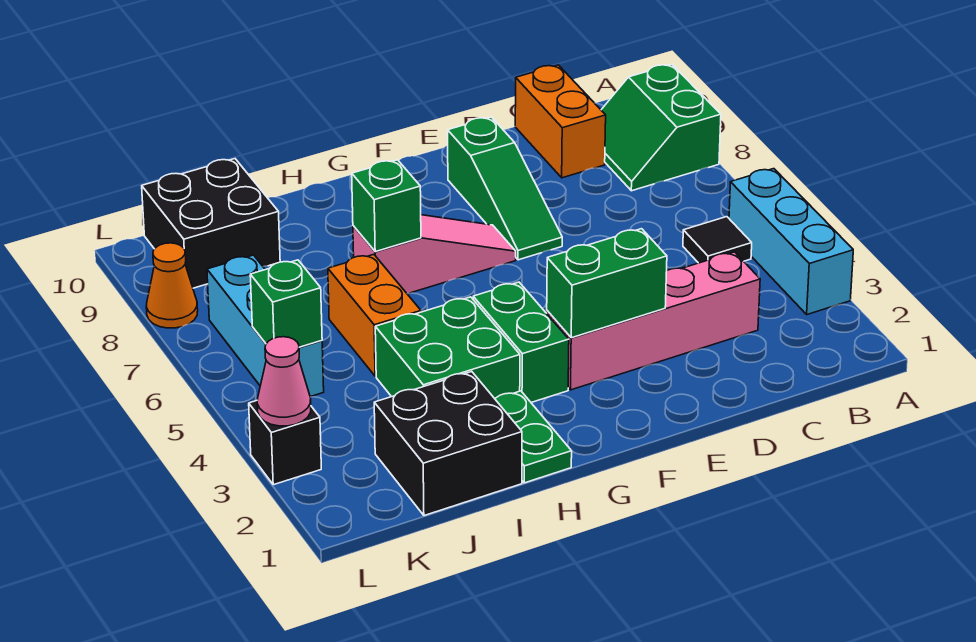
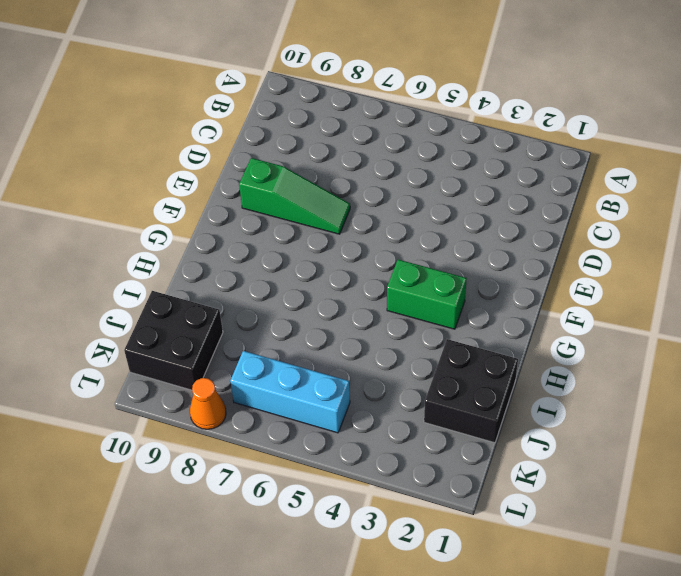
none -> cyan 1x3 brick [729,169,853,314]
none -> green 2x2 slope [601,64,721,191]
none -> black 1x1 tile [683,217,752,263]

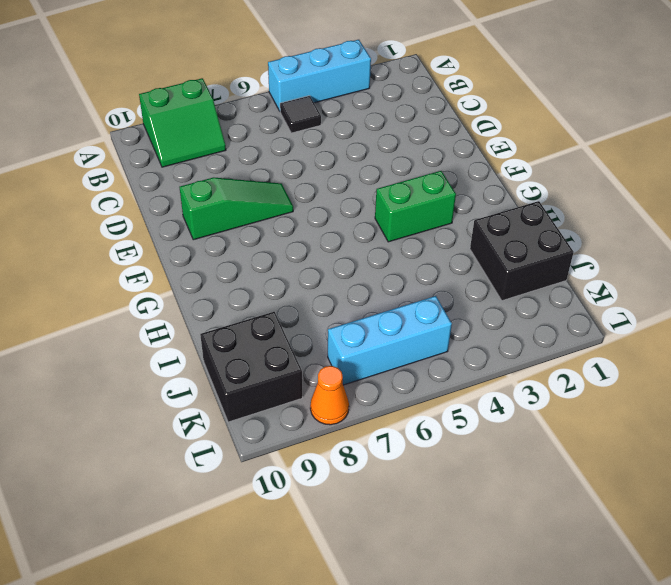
none -> pink 1x4 brick [547,252,760,390]
none -> orange 1x2 brick [515,65,606,178]
none -> pink 1x3 slope [353,215,516,294]

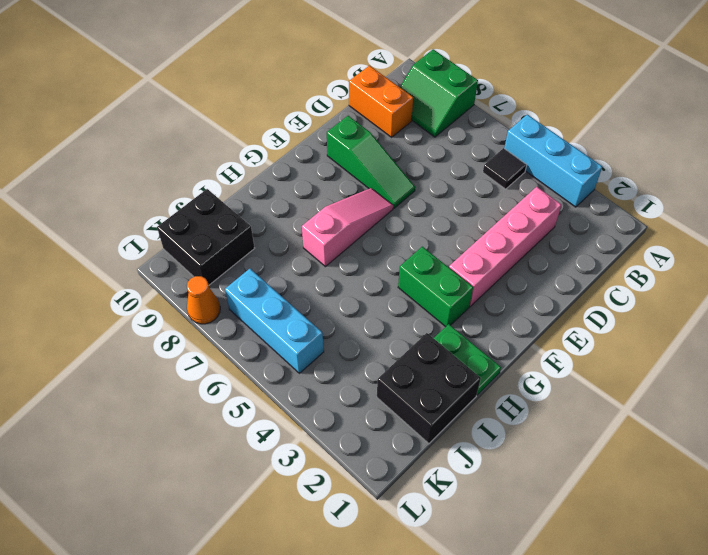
none -> green 2x2 brick [375,297,520,399]
none -> orange 1x2 brick [328,254,421,376]
none -> black 1x1 brick [249,401,321,485]

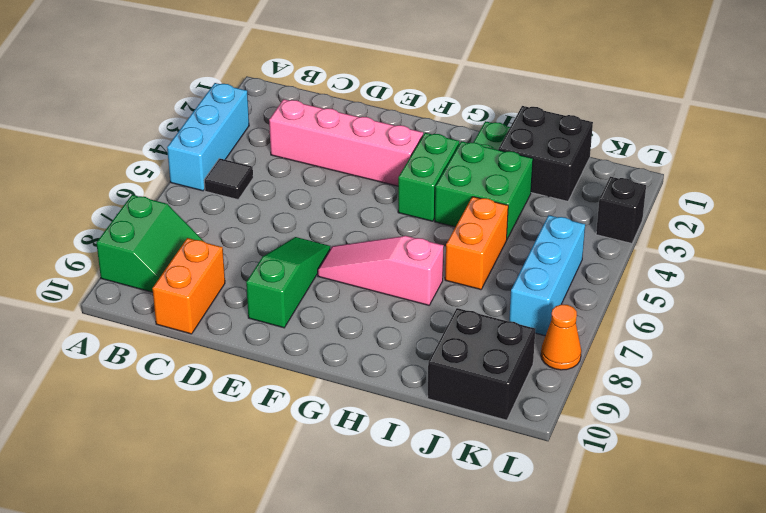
none -> green 1x2 brick [547,229,667,338]
none -> green 1x1 brick [352,160,421,252]
none -> green 1x1 brick [250,260,322,347]

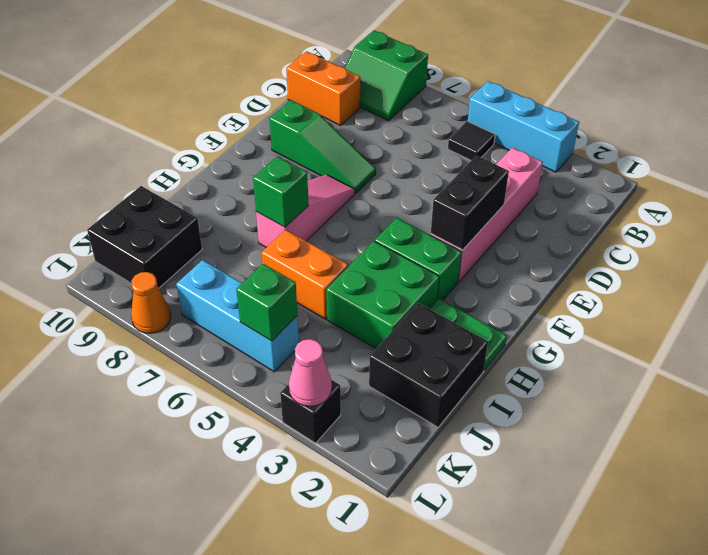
black 1x2 brick [431,156,509,250] -> green 1x2 brick [547,229,667,338]

